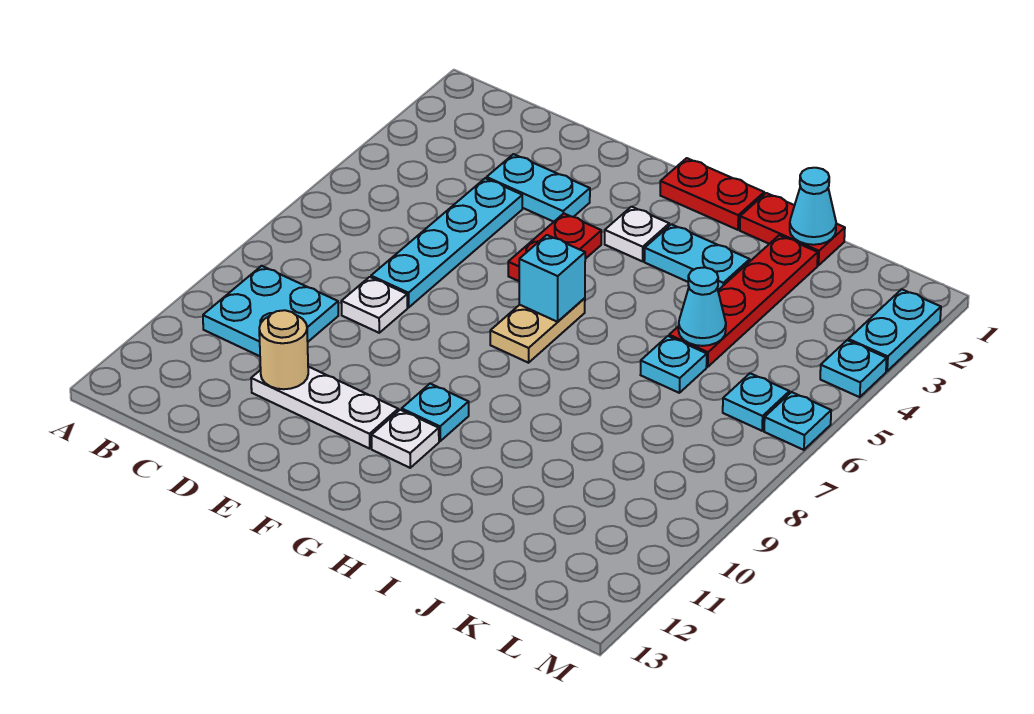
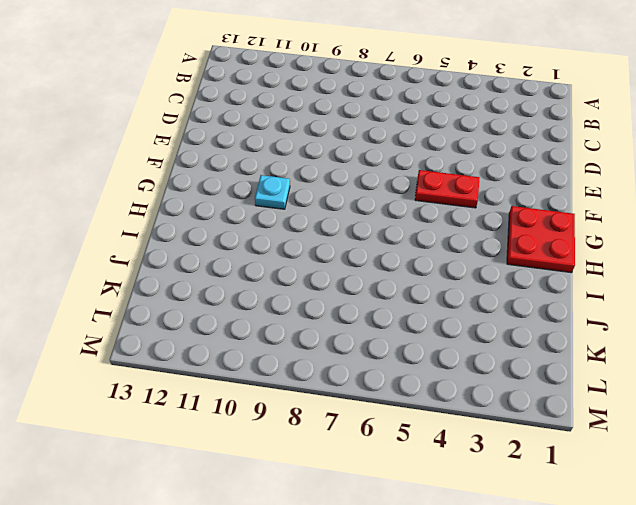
red 2x2 plate [507,206,575,273] -> red 1x2 plate [660,158,764,230]
none -> cyan 2x2 plate [203,266,338,356]
none -> cyan 1x2 plate [487,154,590,222]
none -> cyan 1x4 plate [371,178,522,307]

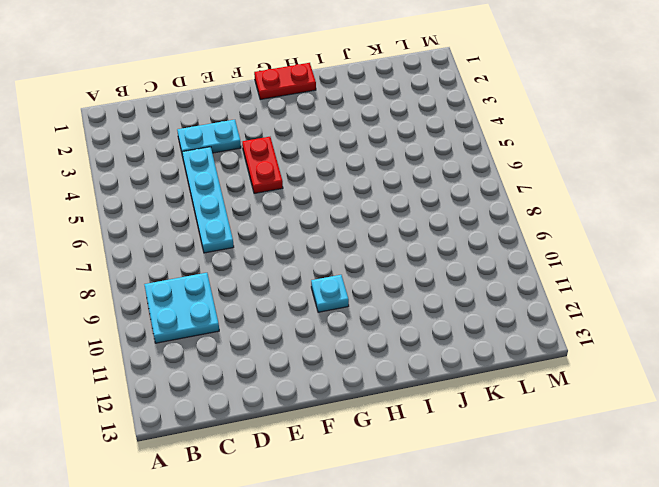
none -> white 1x1 plate [341,277,407,333]
none -> white 1x3 plate [251,367,398,449]
none -> white 1x1 plate [605,207,669,261]

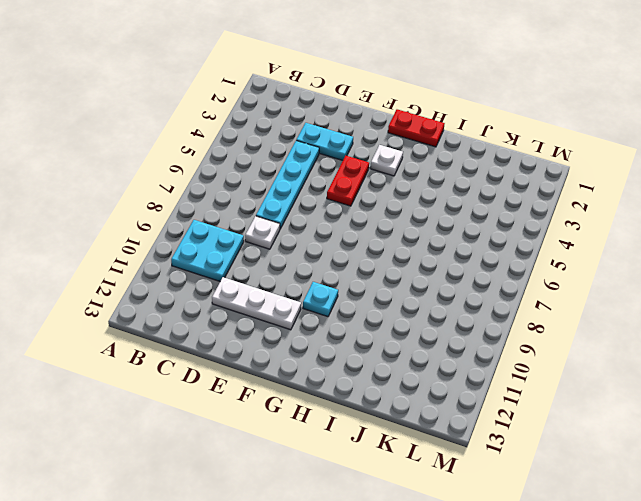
none -> tan 1x2 plate [490,298,585,363]
none -> white 1x1 plate [371,410,439,468]
none -> cyan 1x2 plate [644,224,750,290]

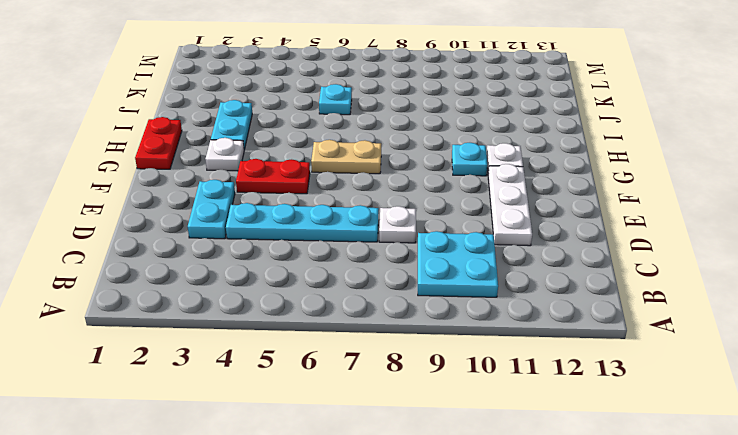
none -> red 1x2 plate [740,193,845,266]
none -> red 1x4 plate [669,235,818,367]
none -> cyan 1x1 plate [723,373,789,431]

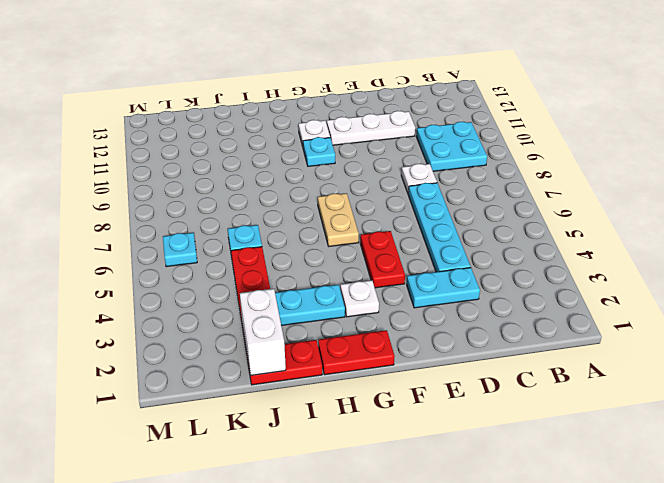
white 1x2 brick [240,289,286,375] -> cyan 1x1 cone [790,168,836,245]
none -> cyan 1x2 plate [848,289,941,371]
none -> cyan 1x1 plate [820,340,887,397]
none -> cyan 1x1 plate [764,392,831,450]

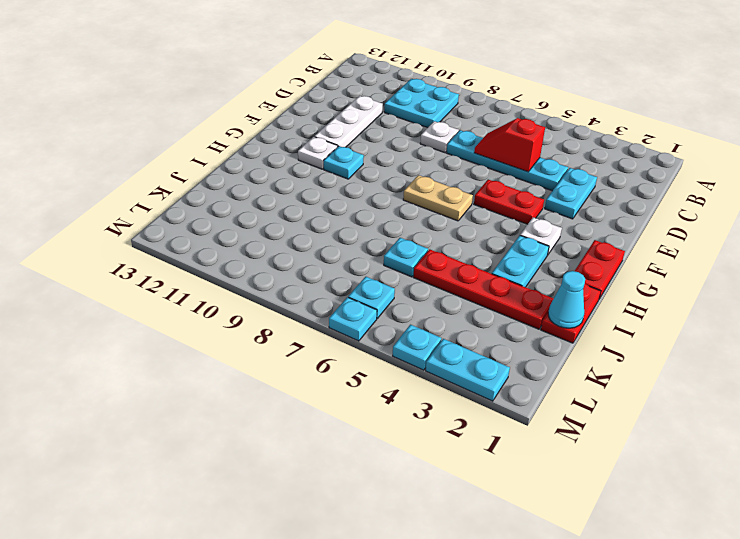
red 1x2 slope [474,118,545,172] -> none
none -> tan 1x1 round brick [259,310,308,389]
none -> cyan 1x1 brick [519,235,585,322]
none -> cyan 1x1 cone [678,267,726,346]

